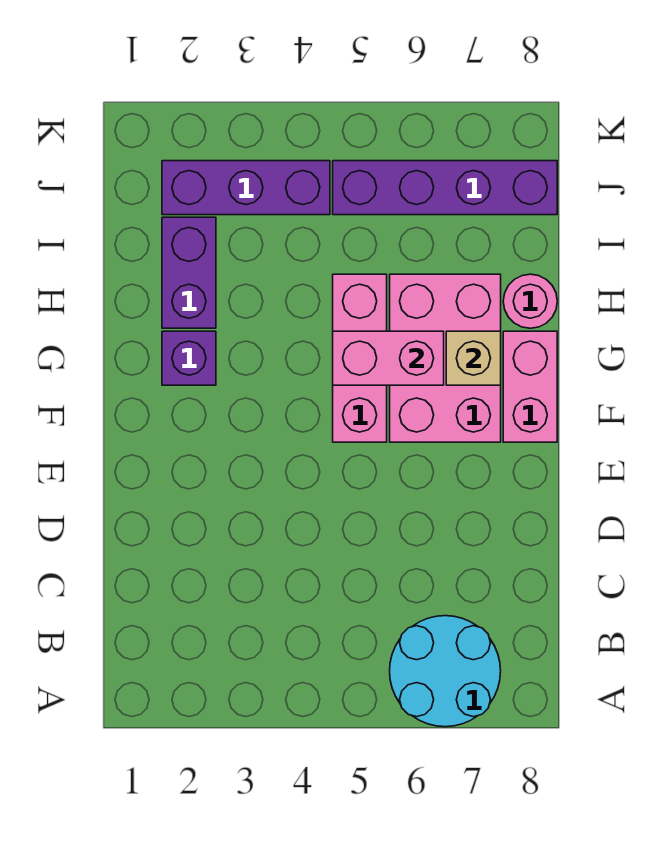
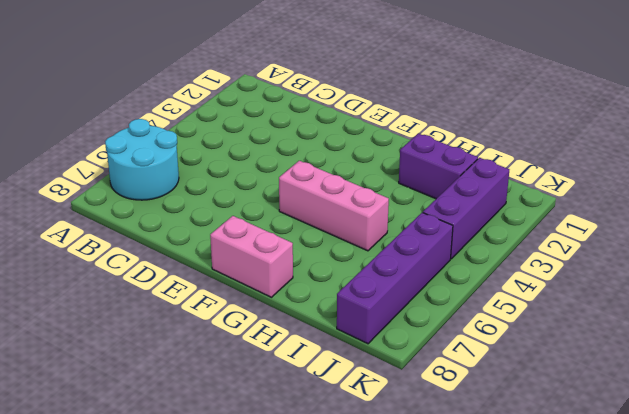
none -> pink 2x3 brick [390,274,501,442]
none -> purple 1x1 brick [162,331,216,385]

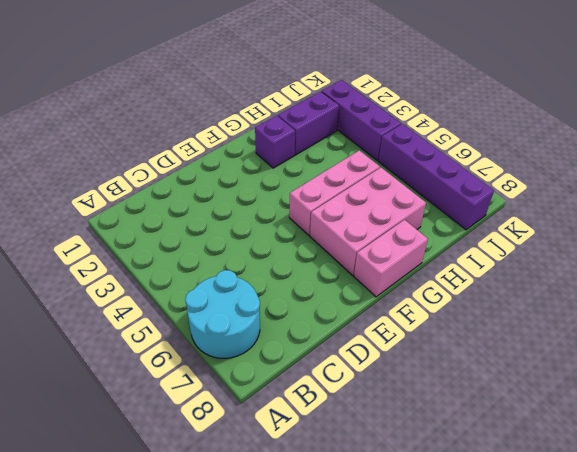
none -> pink 1x1 round brick [503,274,557,328]
none -> pink 1x2 brick [333,331,444,385]

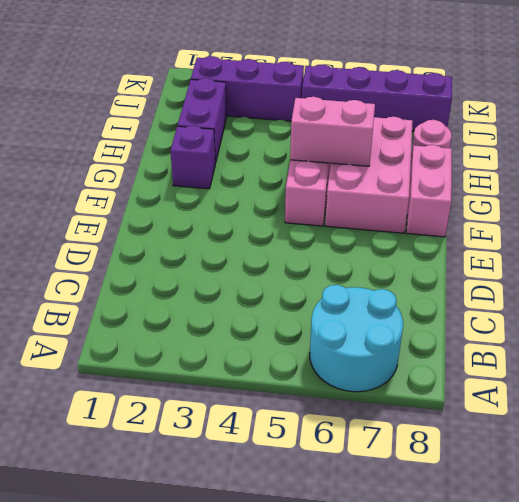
none -> tan 1x1 brick [446,331,501,385]

